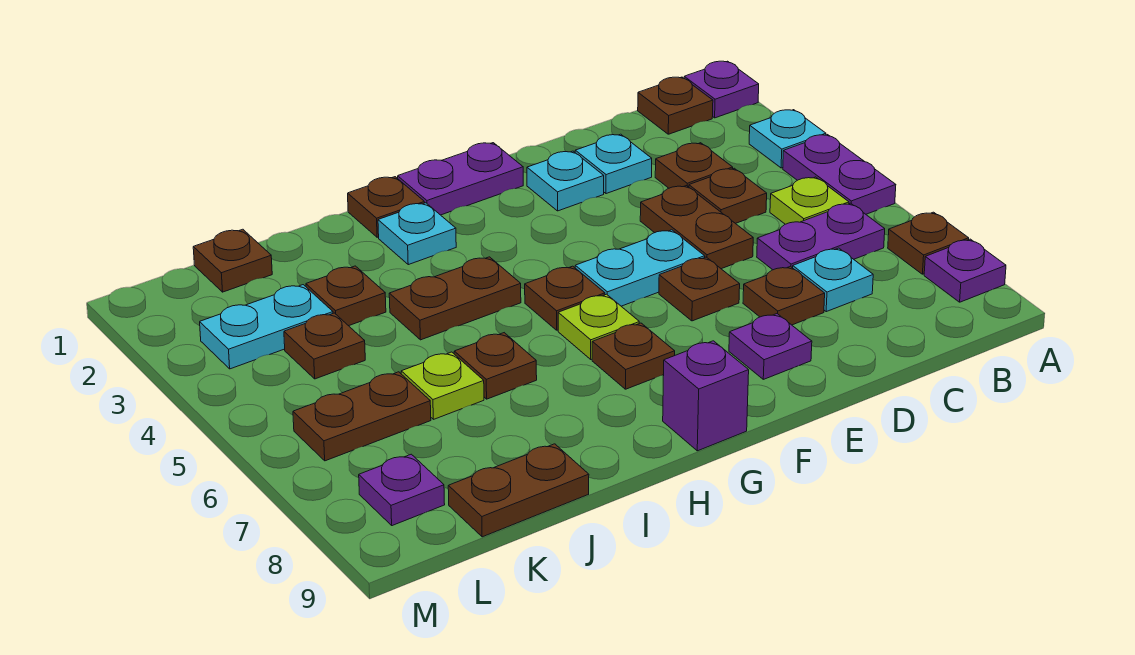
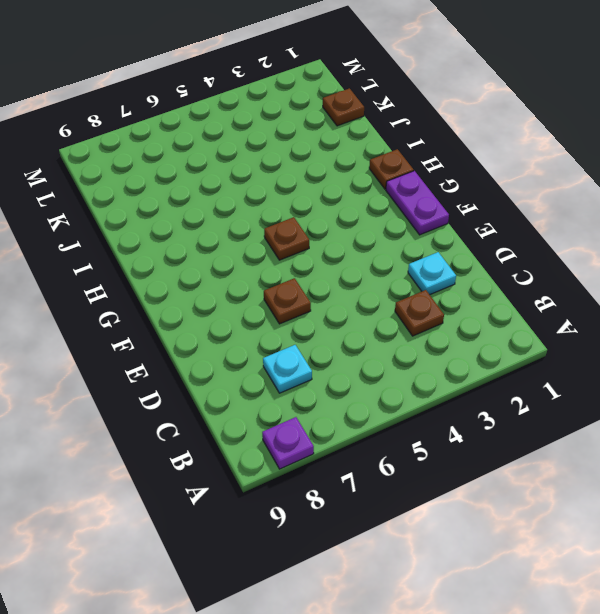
none -> purple 1x1 plate [684,61,759,118]
none -> cyan 1x1 plate [749,110,826,168]
none -> purple 1x2 plate [783,135,896,214]
none -> brown 1x1 plate [888,212,969,274]

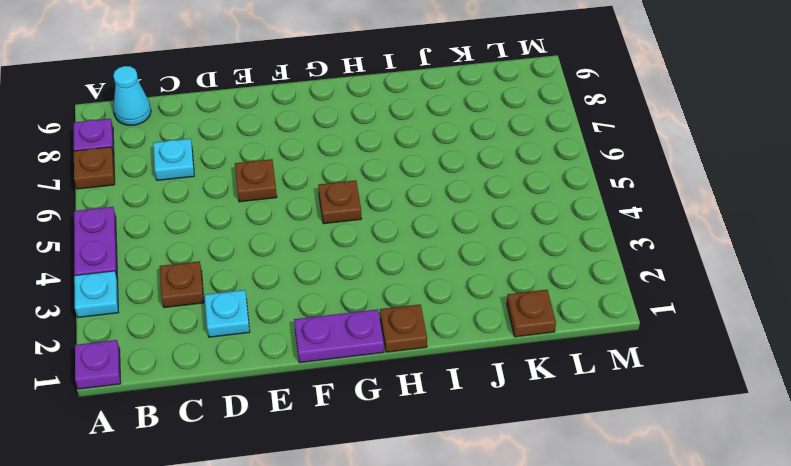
cyan 1x1 cone [113,66,151,125] -> none
none -> brown 1x1 plate [638,77,713,134]
none -> lime 1x1 plate [770,177,849,224]
none -> purple 1x2 plate [757,203,885,270]
none -> brown 1x1 plate [689,168,767,224]

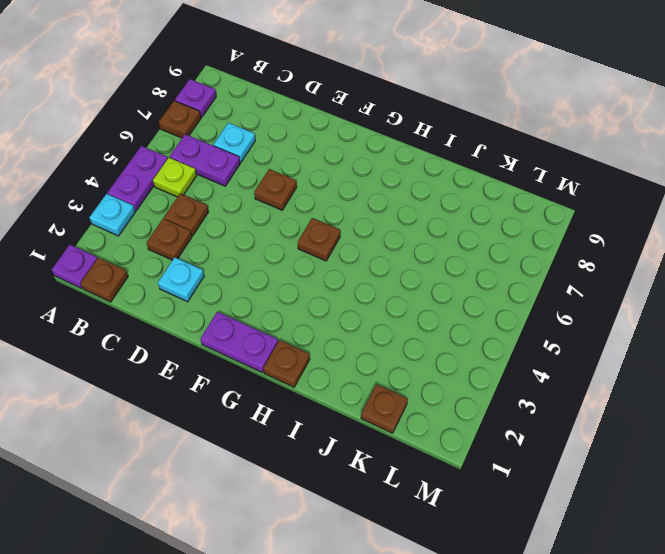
none -> brown 1x2 plate [640,186,753,269]
none -> brown 1x1 plate [743,266,825,325]
none -> cyan 1x1 plate [527,151,604,211]
none -> cyan 1x2 plate [575,230,705,306]

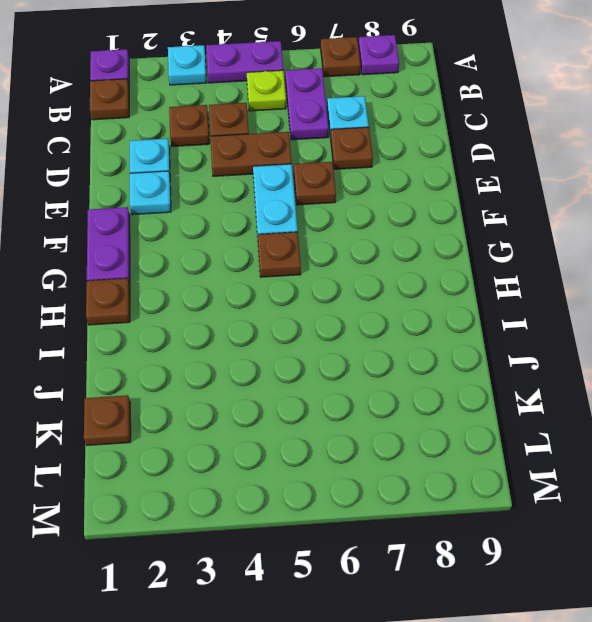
none -> purple 1x1 plate [729,314,812,379]
none -> lime 1x1 plate [558,294,639,359]
none -> brown 1x1 plate [592,323,675,389]
none -> purple 1x1 brick [663,341,749,451]

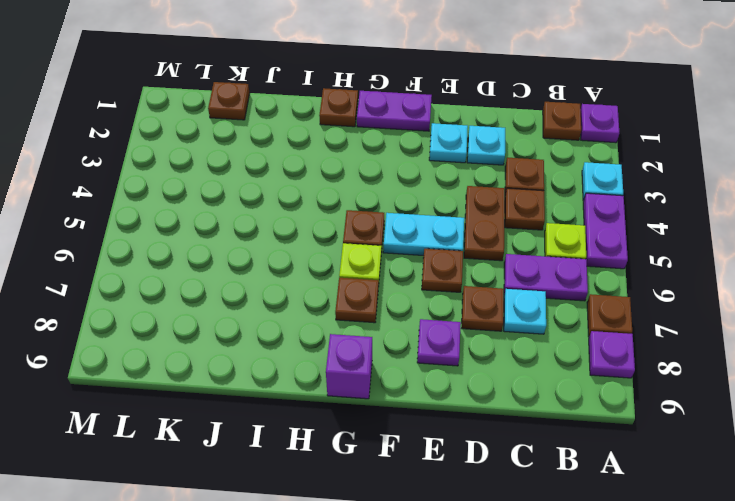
none -> cyan 1x1 plate [378,203,456,265]
none -> brown 1x2 plate [389,257,521,340]
none -> brown 1x1 plate [454,333,537,399]
none -> brown 1x1 plate [306,266,386,326]

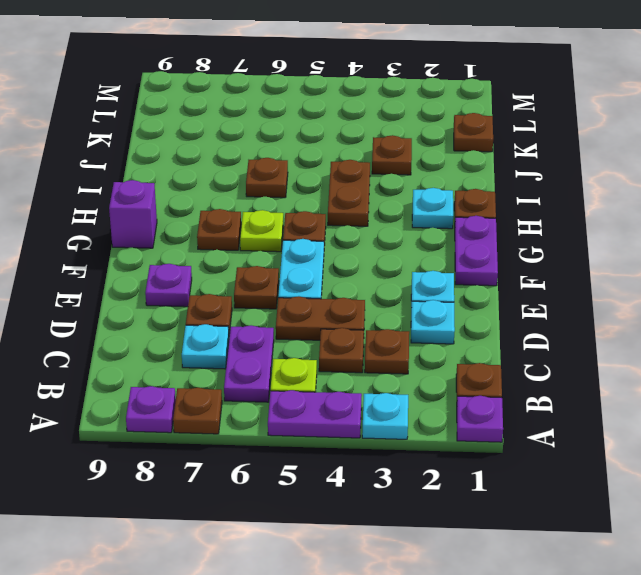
none -> lime 1x1 plate [401,352,484,419]
none -> brown 1x2 plate [448,444,589,537]
none -> cyan 1x2 plate [200,285,333,369]
none -> brown 1x1 plate [284,313,365,379]

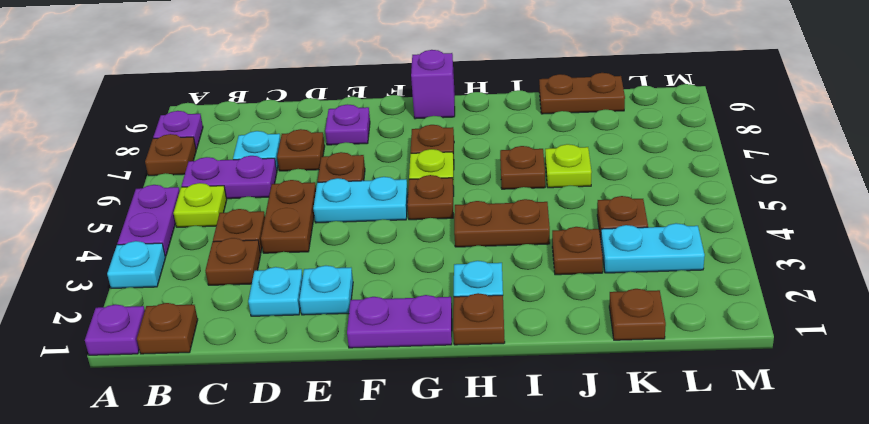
none -> brown 1x2 plate [293,372,431,461]
none -> purple 1x1 plate [359,454,445,526]

